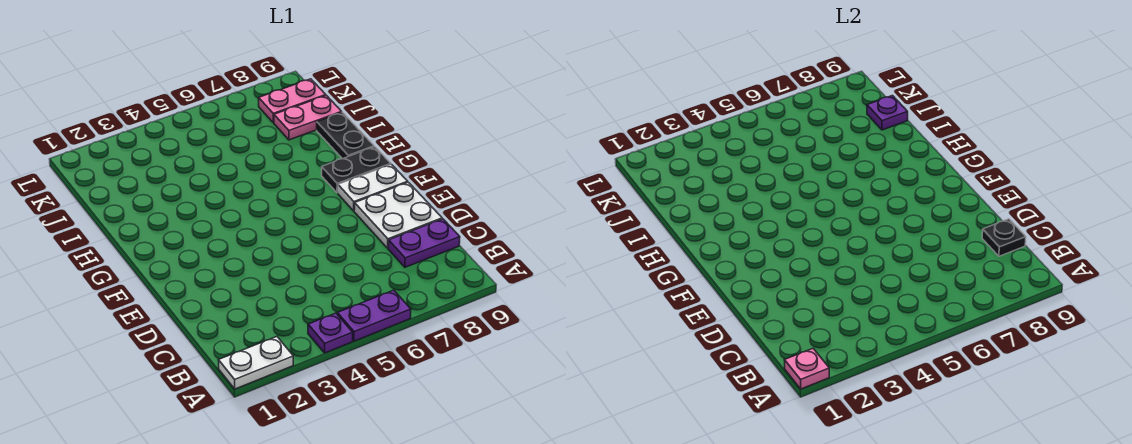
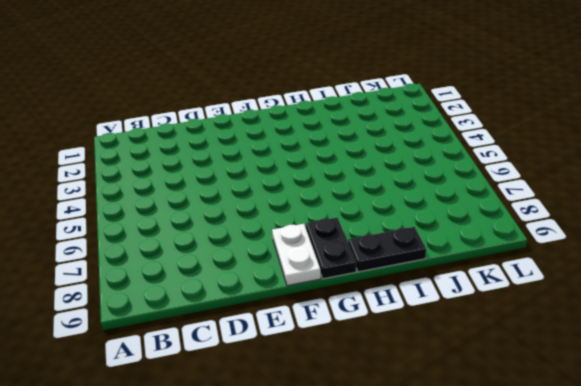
none -> white 1x2 plate [219,337,293,389]
none -> purple 1x1 plate [308,313,353,353]
none -> purple 1x2 plate [337,290,411,341]

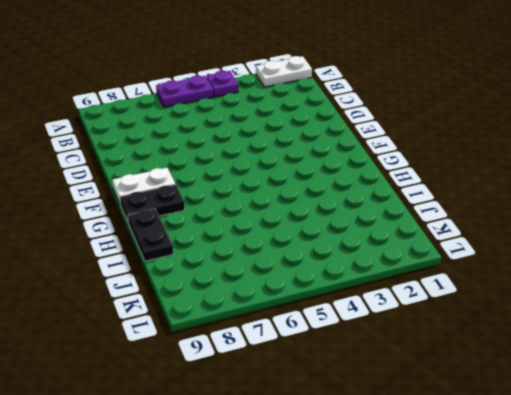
none -> purple 1x2 plate [388,219,460,267]
none -> white 2x2 plate [354,182,442,248]
none -> pink 1x2 plate [274,96,342,140]

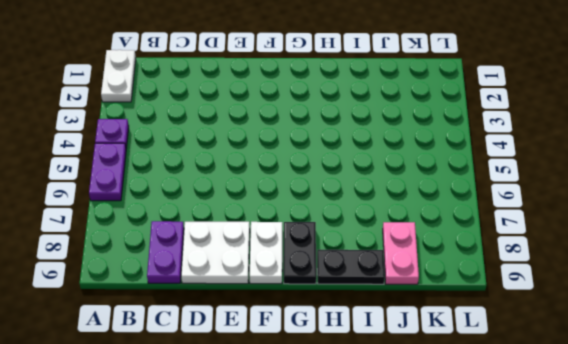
none -> pink 1x2 plate [259,79,326,123]
none -> pink 1x1 plate [785,349,829,389]
none -> black 1x1 plate [982,219,1026,256]

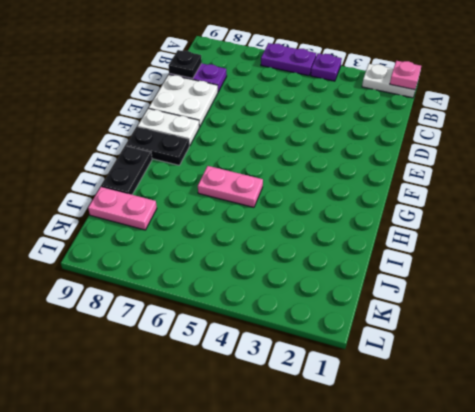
pink 1x2 plate [198,166,263,207] -> pink 1x2 plate moved to [259,79,326,123]
none -> purple 1x1 plate [867,96,908,130]

